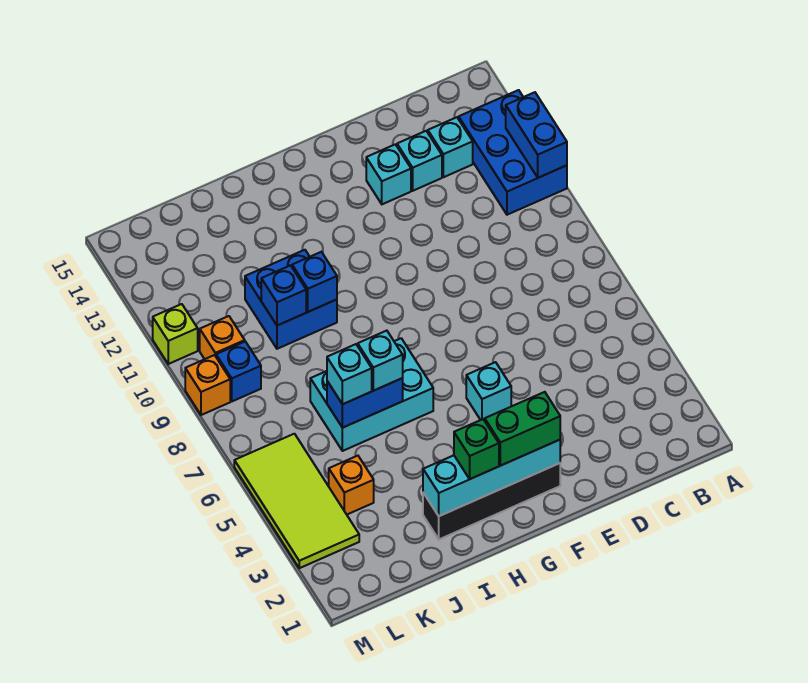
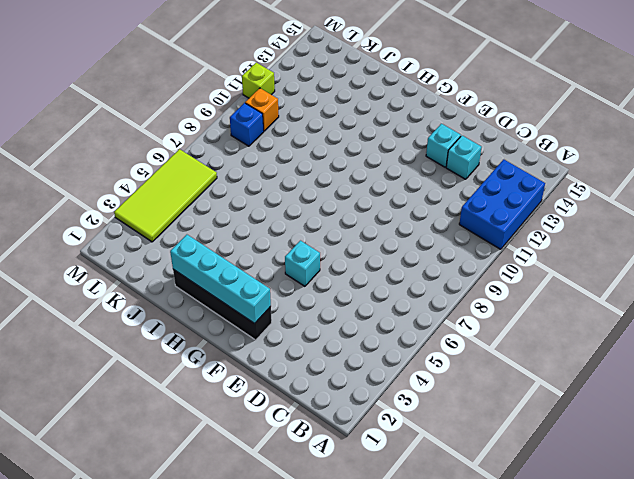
none -> cyan 1x1 brick [428,117,473,177]
none -> cyan 2x3 brick [310,338,433,451]
none -> blue 2x2 brick [245,250,337,349]

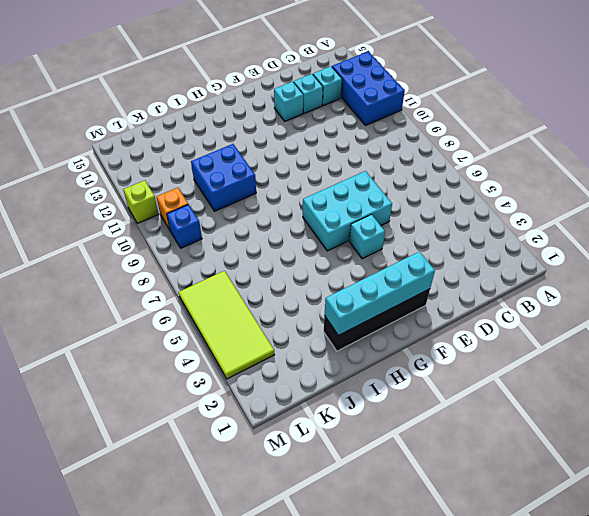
cyan 2x3 brick [303,171,392,251] -> cyan 2x3 brick moved to [310,338,433,451]
none -> orange 1x1 brick [329,456,374,514]
none -> orange 1x1 brick [185,355,230,415]
none -> blue 1x2 brick [506,92,567,178]

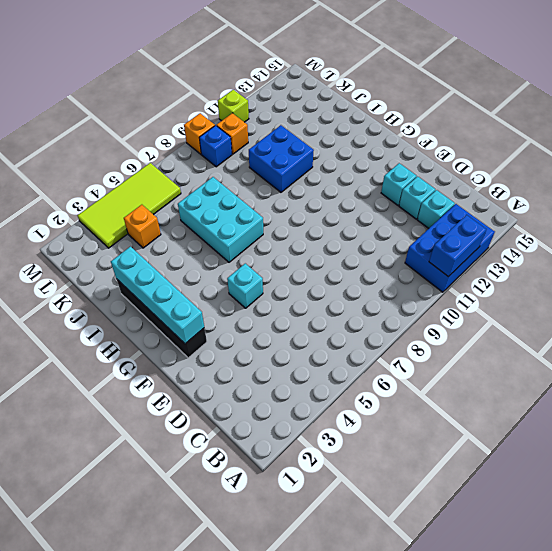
none -> blue 1x2 brick [327,378,403,428]
none -> blue 1x1 brick [292,252,337,312]
none -> blue 1x1 brick [261,265,306,326]

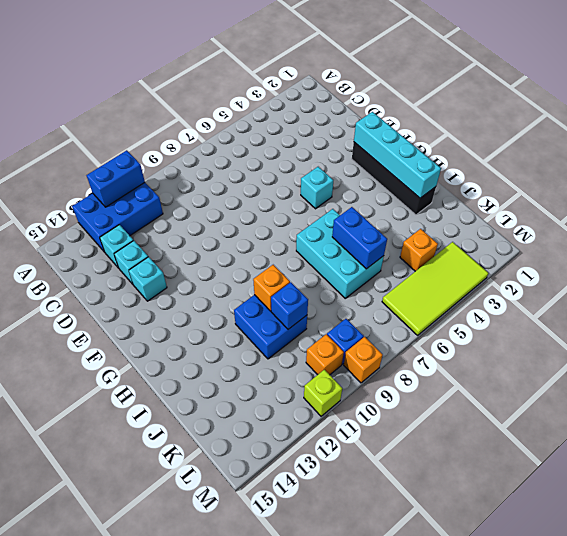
orange 1x1 brick [253,265,290,311] -> blue 1x1 brick [292,252,337,312]
none -> green 1x2 brick [485,392,560,466]
none -> green 1x1 brick [454,419,499,479]
none -> cyan 1x1 brick [358,331,403,391]

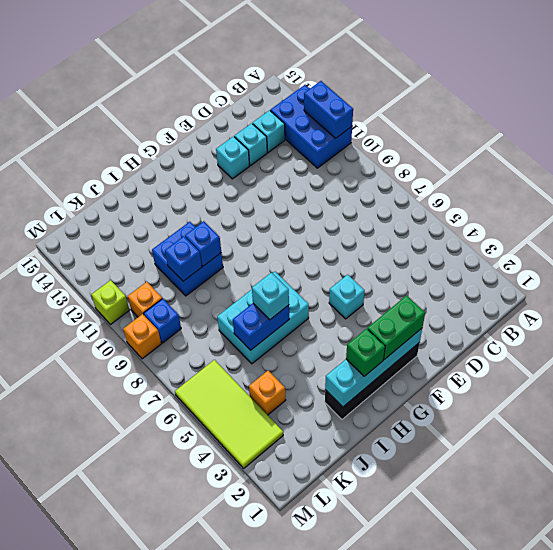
none -> cyan 1x1 brick [327,344,372,404]

